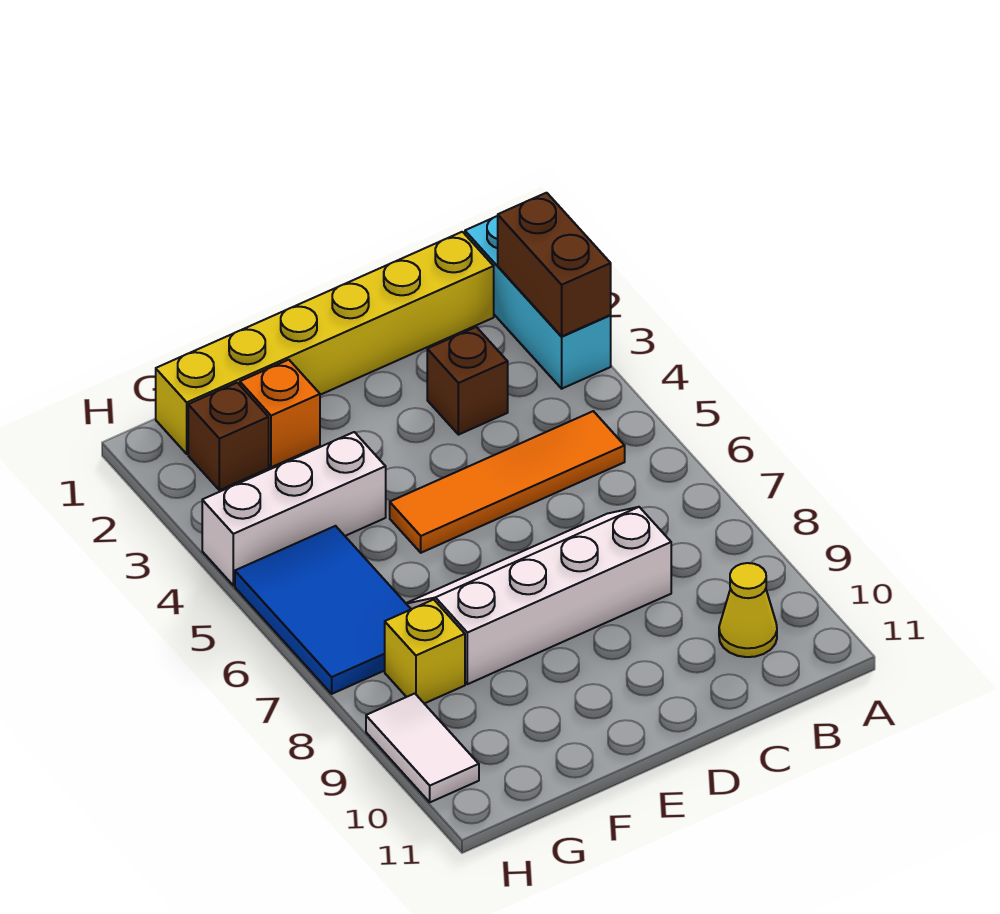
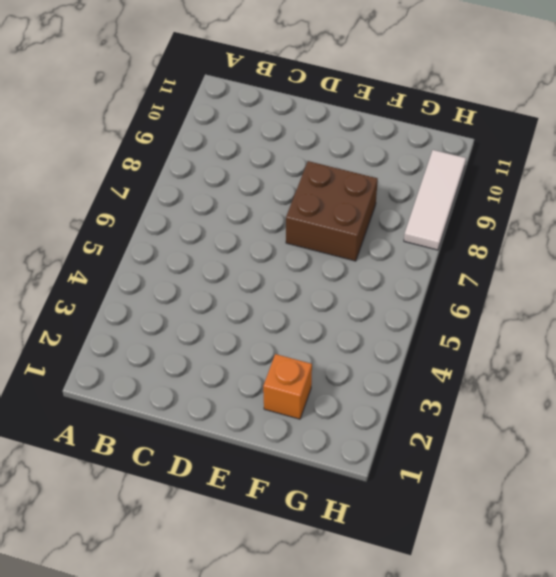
brown 2x2 brick [286,161,378,261] -> white 2x4 slope [406,507,671,684]
white 1x3 tile [404,150,466,250] -> white 1x2 tile [366,694,479,802]
none -> cyan 1x3 brick [465,216,611,389]
none -> yellow 1x6 brick [156,232,494,454]
none -> orange 1x4 tile [390,411,625,553]

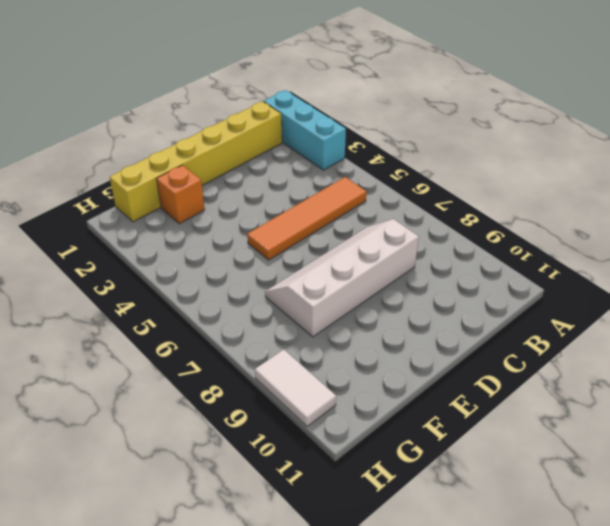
none -> yellow 1x1 cone [719,563,777,657]
none -> brown 1x1 brick [427,327,508,435]
none -> white 1x3 brick [202,432,386,586]

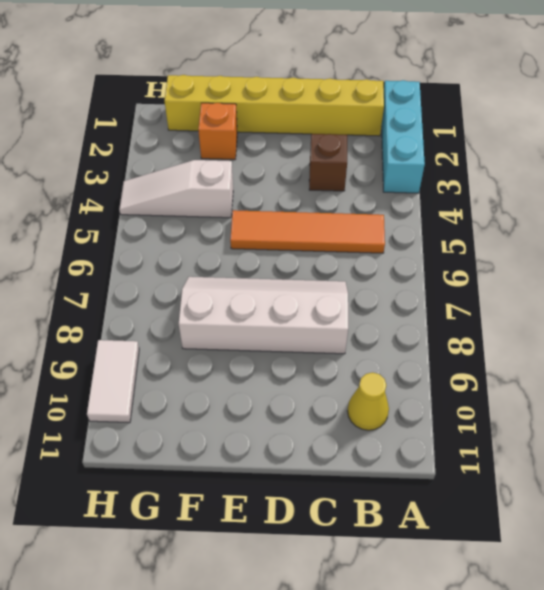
white 1x3 slope [119,160,233,218] -> white 1x3 brick [202,432,386,586]
none -> brown 1x1 brick [188,383,269,490]
none -> blue 2x3 tile [235,526,411,694]
none -> yellow 1x1 brick [385,600,465,704]

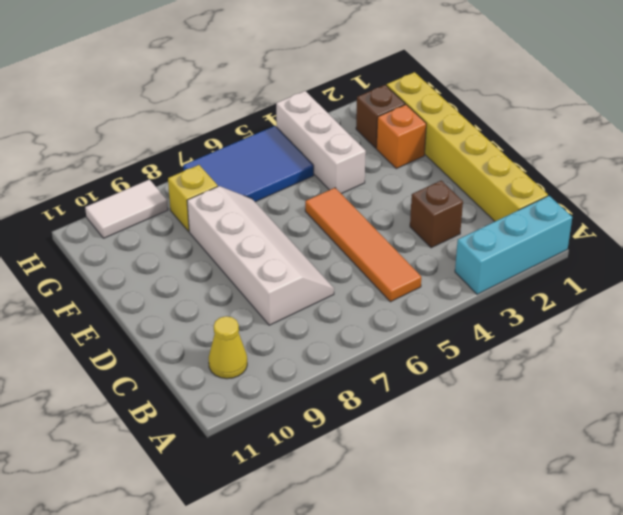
none -> brown 1x2 brick [498,193,611,337]

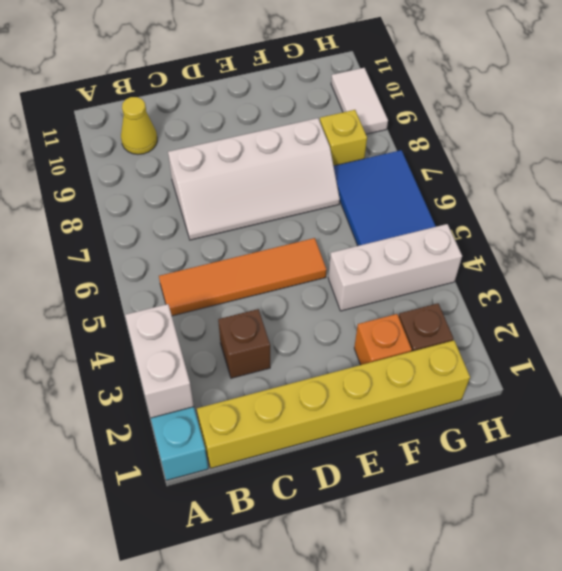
white 1x2 brick [125,304,194,418] -> brown 1x2 brick [498,193,611,337]

